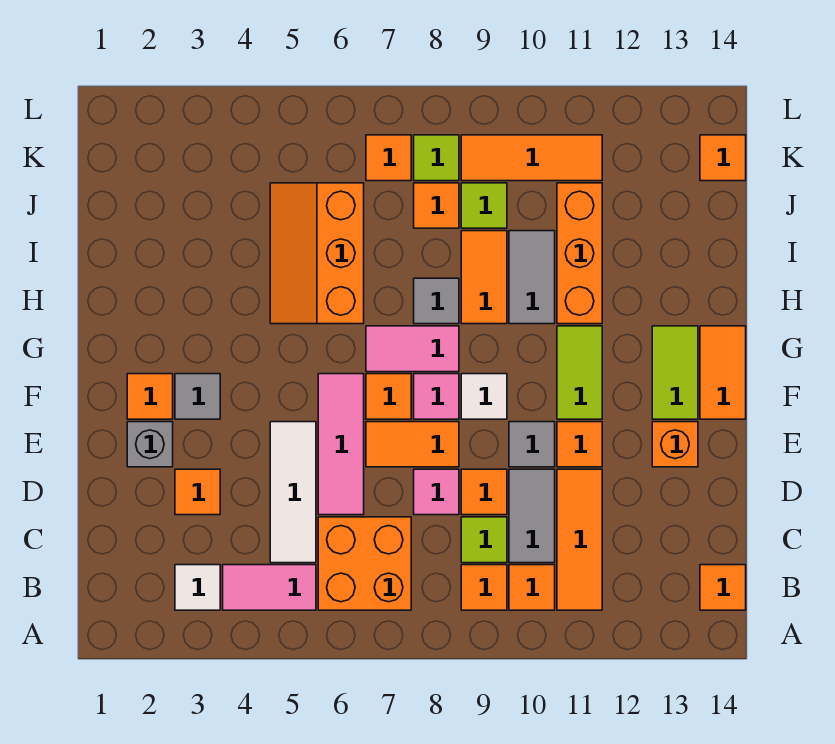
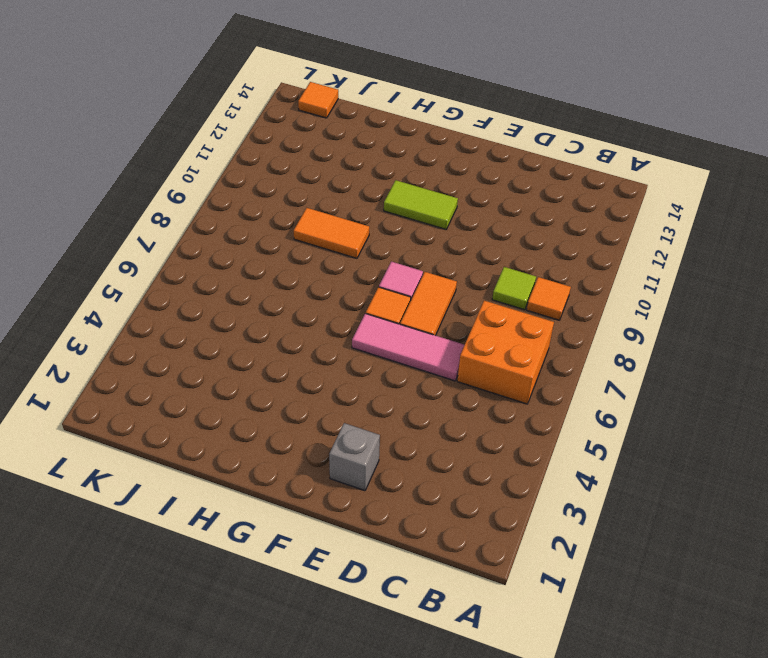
none -> white 1x1 tile [175,565,220,610]
none -> pink 1x2 tile [223,565,316,610]
none -> orange 1x1 tile [509,565,555,610]
none -> orange 1x3 tile [557,469,602,610]

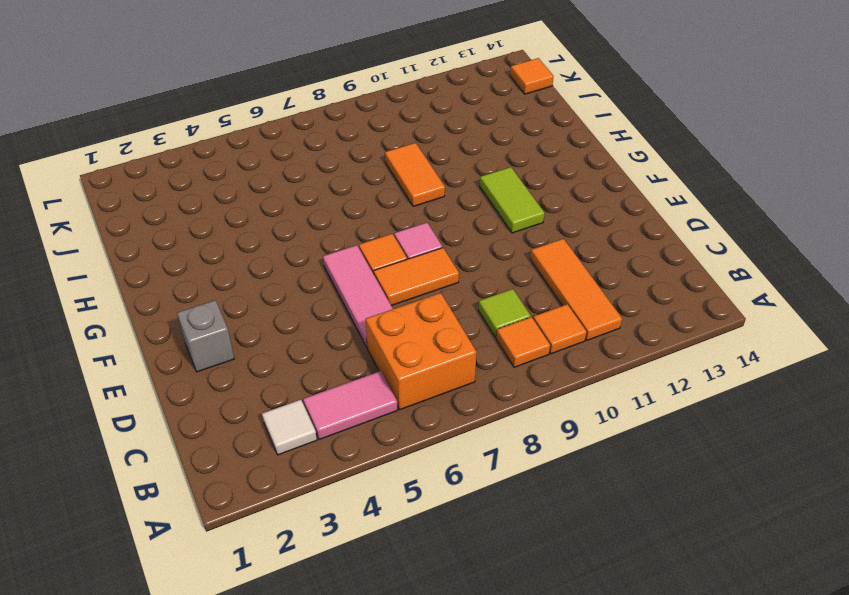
none -> orange 1x1 tile [700,565,746,610]
none -> white 1x3 tile [270,422,316,563]
none -> grey 1x2 tile [509,469,555,563]
none -> orange 1x1 tile [175,469,220,515]

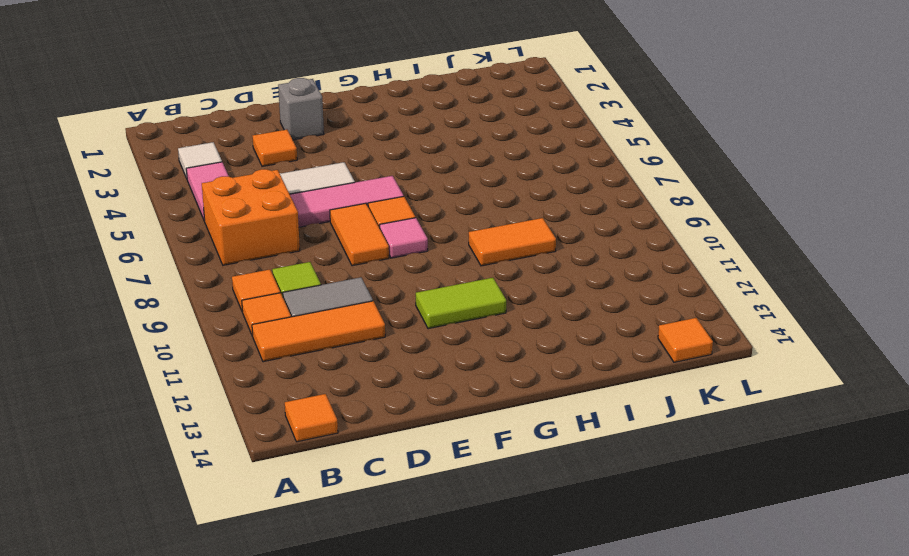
none -> pink 1x1 tile [414,469,459,515]
none -> orange 1x1 tile [461,469,507,515]
none -> grey 1x1 tile [509,422,555,467]
none -> orange 1x1 tile [557,422,602,467]

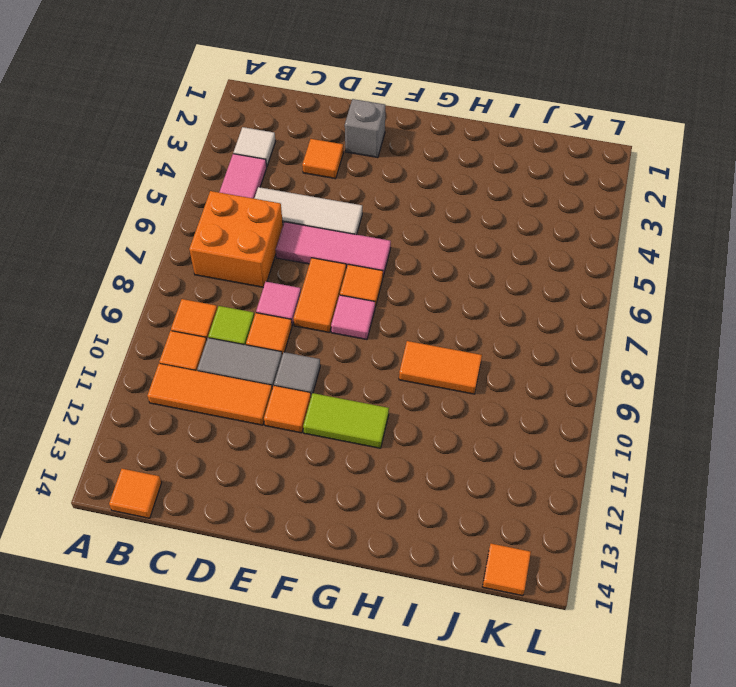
none -> orange 1x1 brick [652,422,698,467]
none -> orange 1x1 tile [127,374,173,419]
none -> grey 1x1 tile [175,374,220,419]
none -> white 1x1 tile [461,374,507,419]

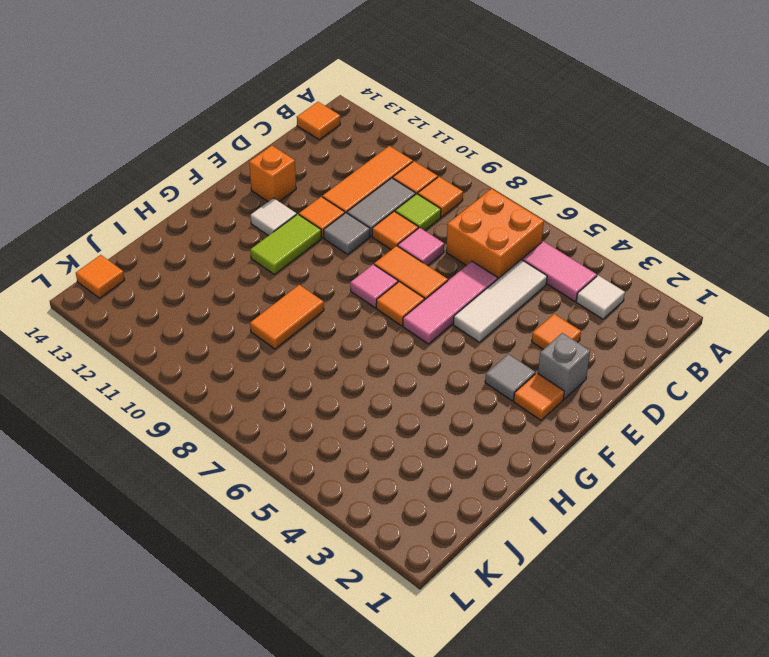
white 1x1 tile [251,198,297,236] -> white 1x1 tile moved to [461,374,507,419]
none -> lime 1x2 tile [652,326,698,419]
none -> orange 1x2 tile [700,326,746,419]
none -> pink 1x2 tile [366,326,459,372]
none -> orange 2x3 slope [270,183,364,324]

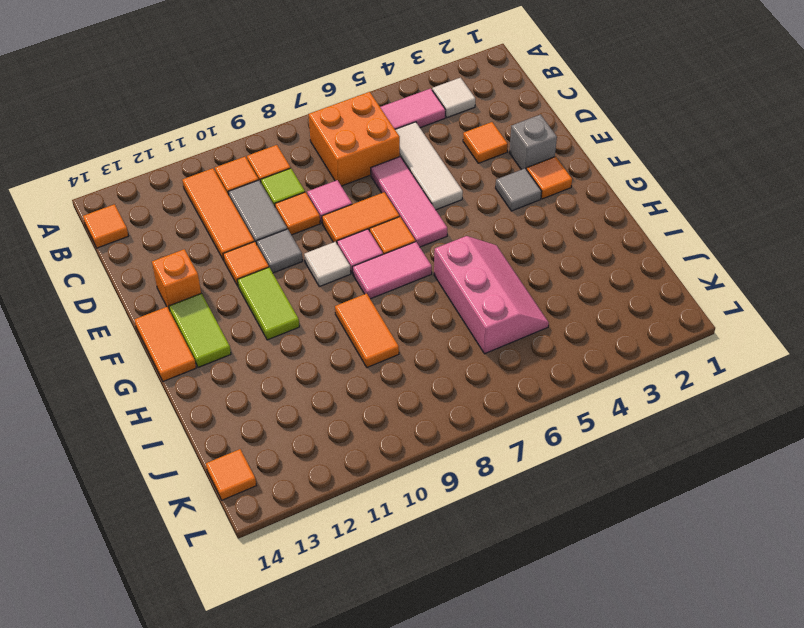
pink 2x3 slope [434,236,549,354] -> orange 2x3 slope [270,183,364,324]
none -> grey 1x1 tile [414,278,459,324]
none -> grey 1x2 tile [509,231,555,324]
none -> orange 1x3 brick [557,183,602,324]
none -> orange 1x1 tile [414,183,459,228]

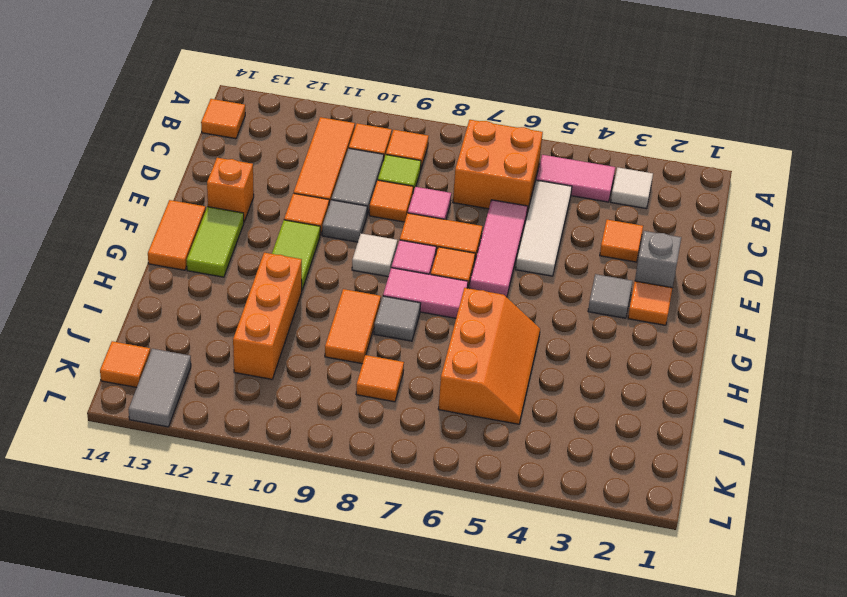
grey 1x2 tile [129,349,191,427] -> grey 1x2 tile moved to [509,231,555,324]
none -> lime 1x1 tile [461,183,507,228]
none -> orange 1x1 tile [366,135,411,181]
none -> lime 1x1 tile [414,135,459,181]
none -> orange 1x3 tile [461,135,602,181]

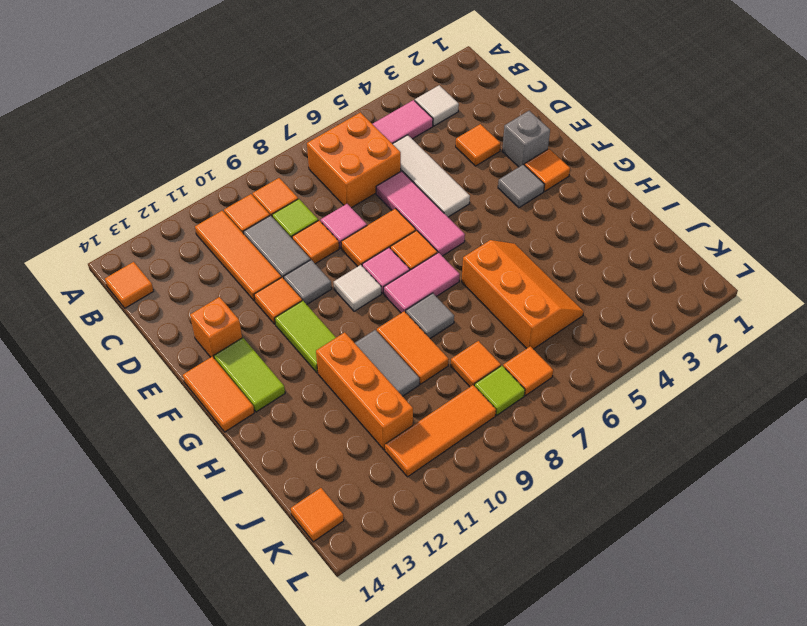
none -> lime 1x1 tile [461,183,507,228]

